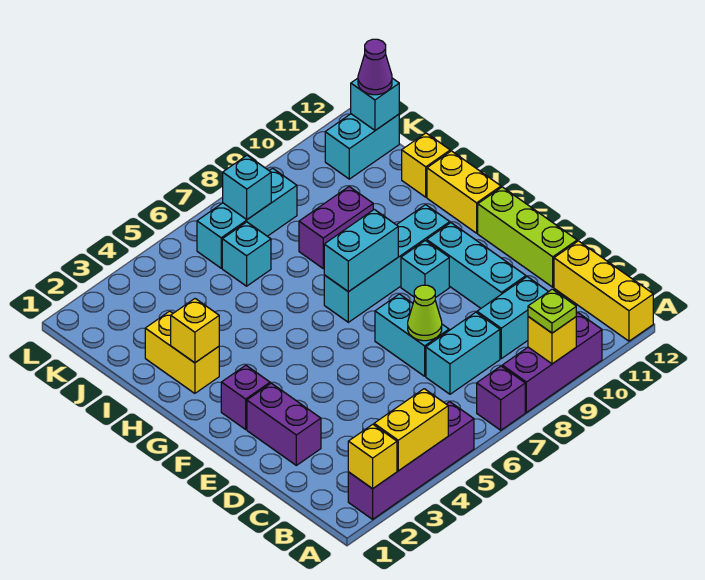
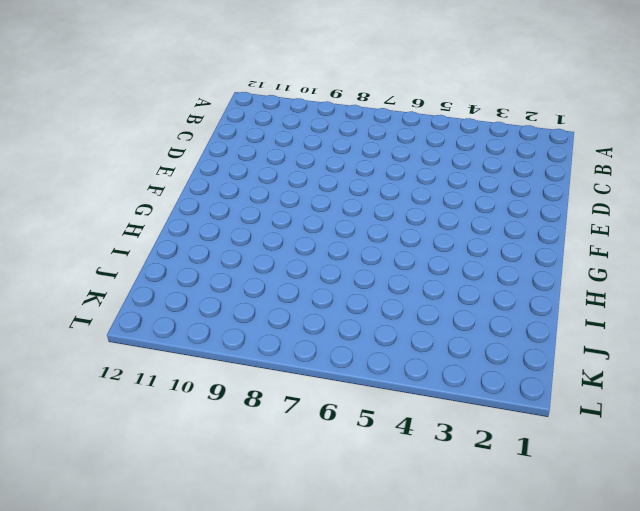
none -> purple 1x4 brick [348,402,474,519]
none -> purple 1x1 brick [477,366,525,430]
none -> purple 1x3 brick [502,313,602,412]
none -> yellow 1x3 brick [554,241,653,341]

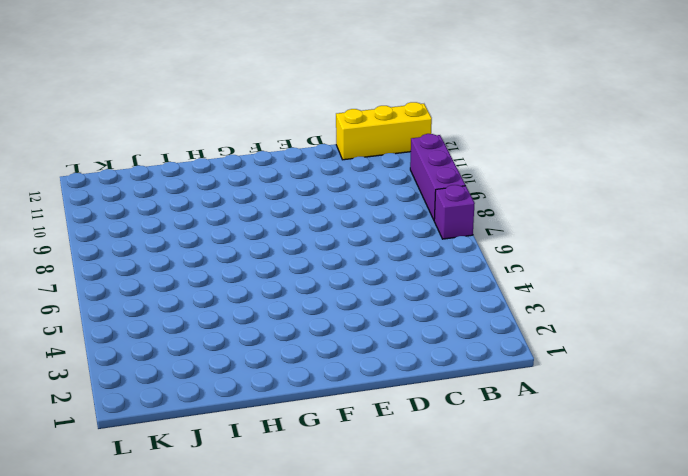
none -> purple 1x4 brick [348,402,474,519]
none -> cyan 1x2 brick [426,312,500,394]
none -> cyan 1x2 brick [477,277,548,359]
none -> purple 1x2 brick [247,383,321,465]

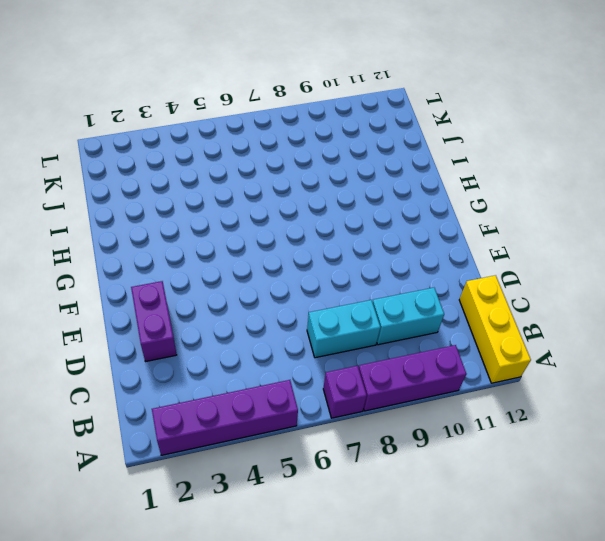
none -> cyan 1x2 brick [375,294,449,376]
none -> cyan 1x3 brick [427,223,526,308]
none -> lime 1x3 brick [478,187,577,287]
none -> purple 1x1 brick [221,365,270,429]

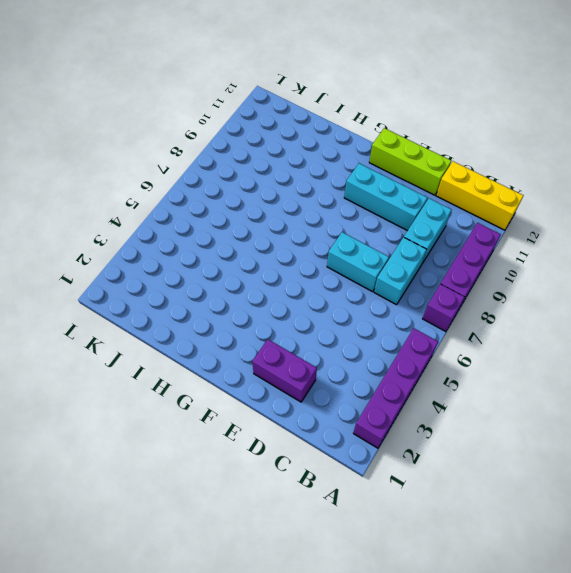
none -> purple 1x1 brick [221,365,270,429]
none -> cyan 1x1 brick [401,240,449,298]
none -> cyan 1x4 brick [324,205,450,322]
none -> yellow 1x2 brick [427,151,501,233]

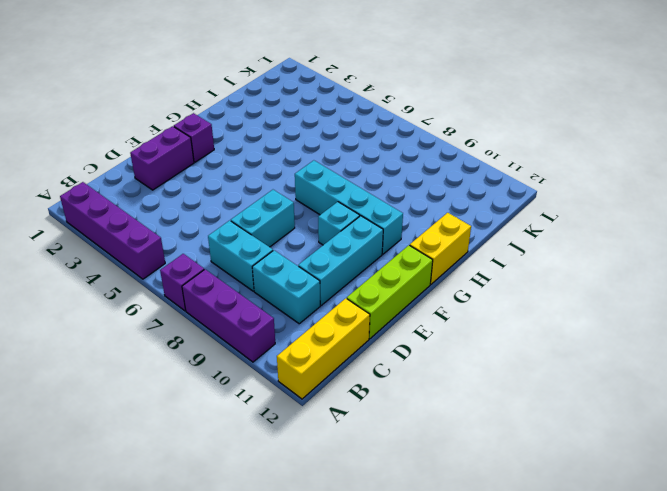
none -> yellow 1x2 brick [145,311,219,393]
none -> purple 1x2 brick [299,187,373,268]
none -> yellow 1x1 brick [402,133,450,197]
none -> cyan 1x1 brick [222,222,271,286]

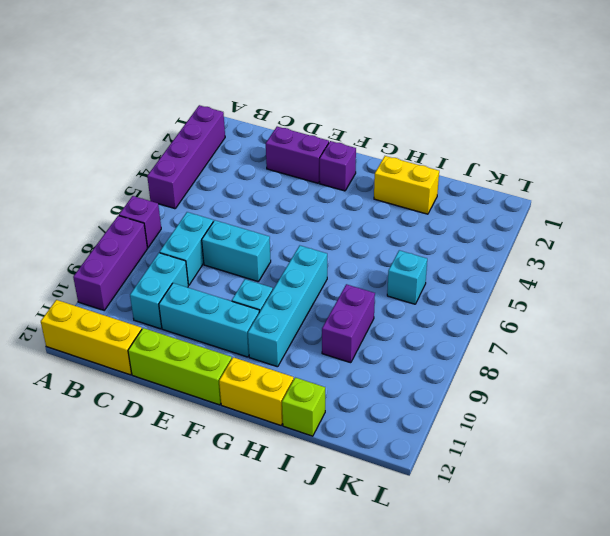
lime 1x1 brick [282,377,325,436] -> yellow 1x1 brick [402,133,450,197]
none -> cyan 1x3 brick [197,168,297,268]
none -> cyan 1x2 brick [325,114,399,179]
none -> yellow 1x1 brick [348,424,397,489]
none -> yellow 1x2 brick [374,389,448,471]

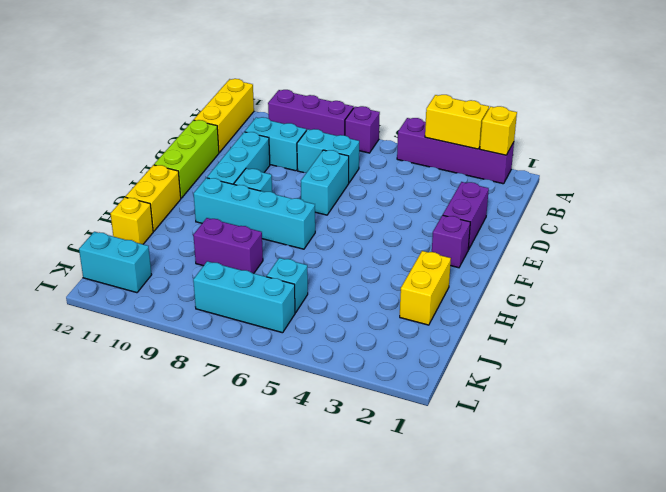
none -> yellow 1x1 brick [528,317,576,364]
none -> lime 1x1 cone [408,285,442,341]
none -> cyan 1x2 brick [324,209,398,292]
none -> yellow 1x1 brick [171,299,219,363]

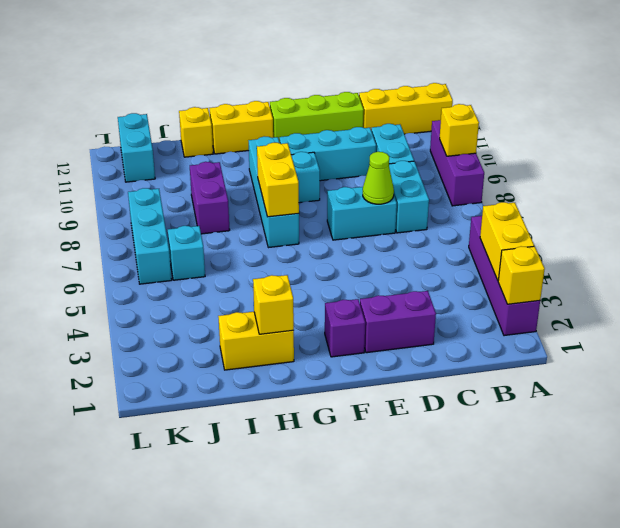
yellow 1x2 brick [257,143,299,217] -> cyan 1x2 brick [324,209,398,292]
none -> purple 1x1 brick [477,366,525,430]
none -> cyan 1x1 brick [223,155,271,219]
none -> cyan 1x1 brick [351,78,399,130]
none -> lime 1x1 plate [528,289,576,333]

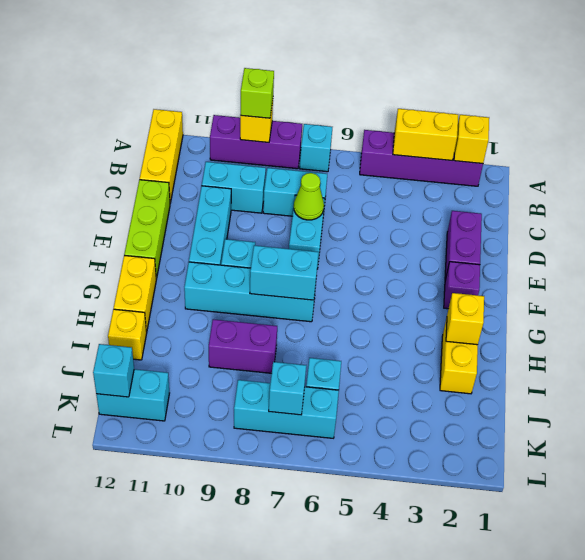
cyan 1x1 brick [300,124,332,172] -> purple 1x1 brick [477,366,525,430]
lime 1x1 brick [240,68,274,118] -> lime 1x1 plate [528,289,576,333]
none -> purple 1x1 cone [358,39,392,95]

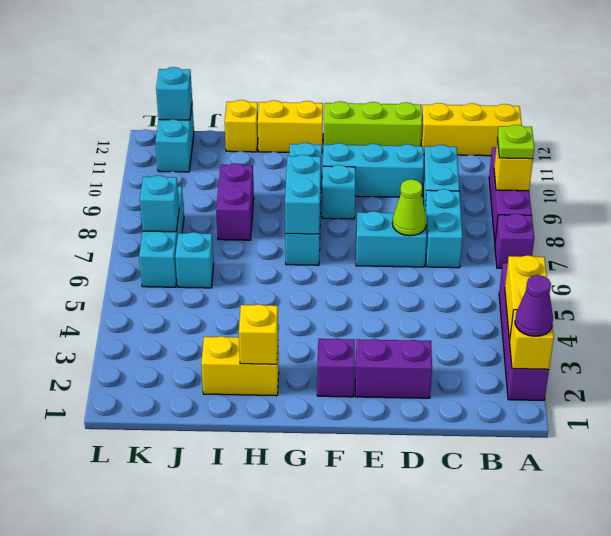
purple 1x1 cone [515,275,553,336] -> purple 1x1 cone moved to [358,39,392,95]

